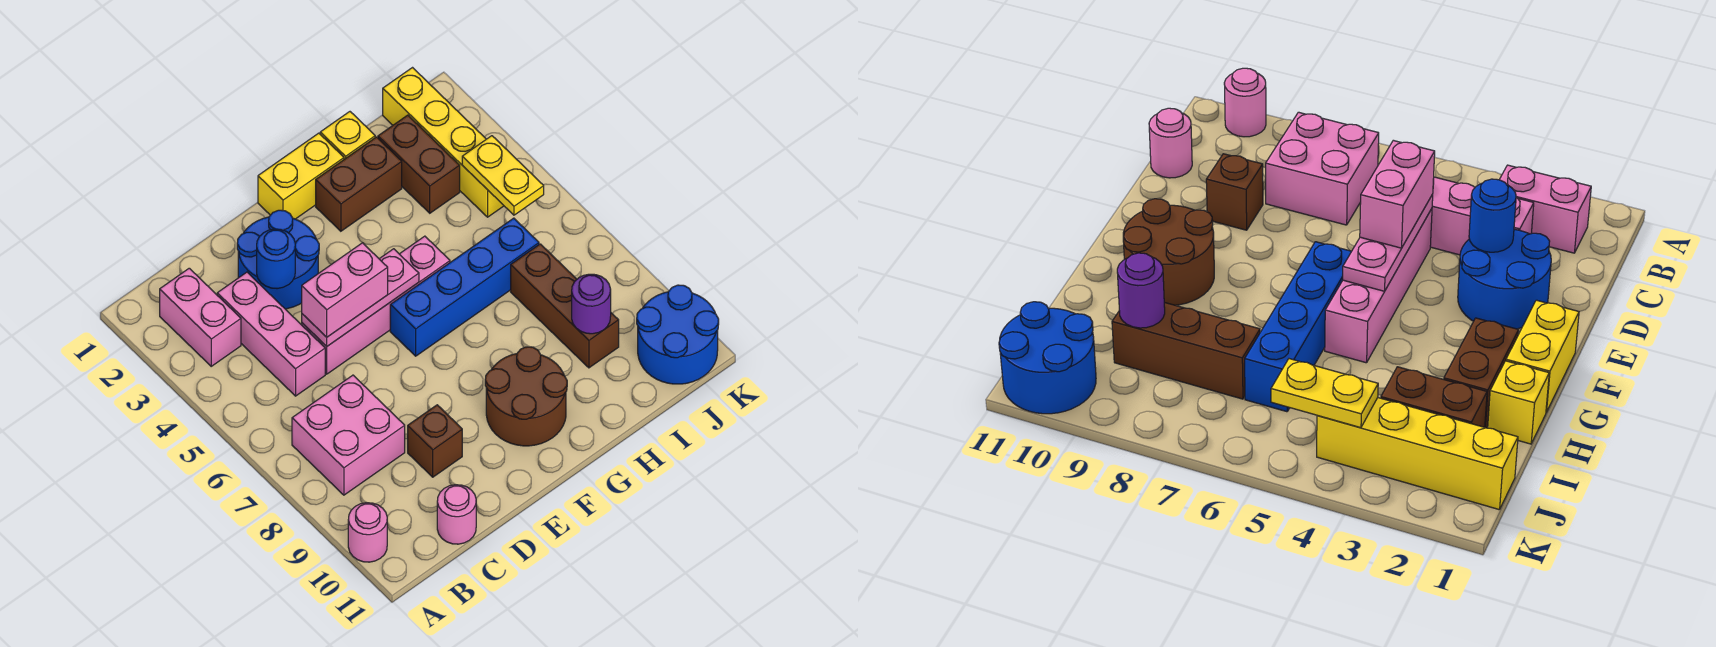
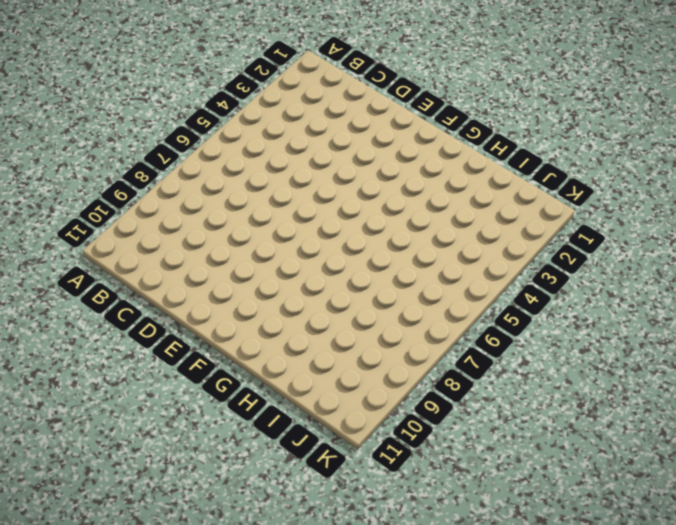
none -> pink 1x1 round brick [348,503,387,562]
none -> pink 1x2 brick [160,268,241,366]
none -> pink 2x2 brick [292,375,405,495]

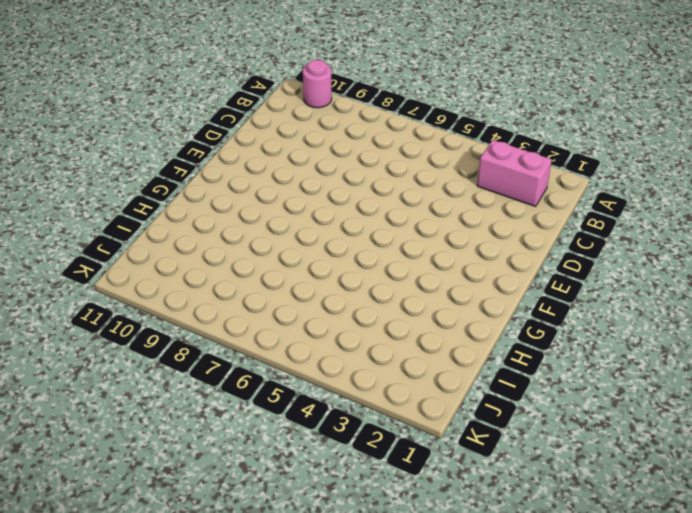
none -> pink 2x2 brick [292,375,405,495]
none -> pink 1x3 brick [217,272,325,396]
none -> pink 1x1 round brick [437,485,476,544]

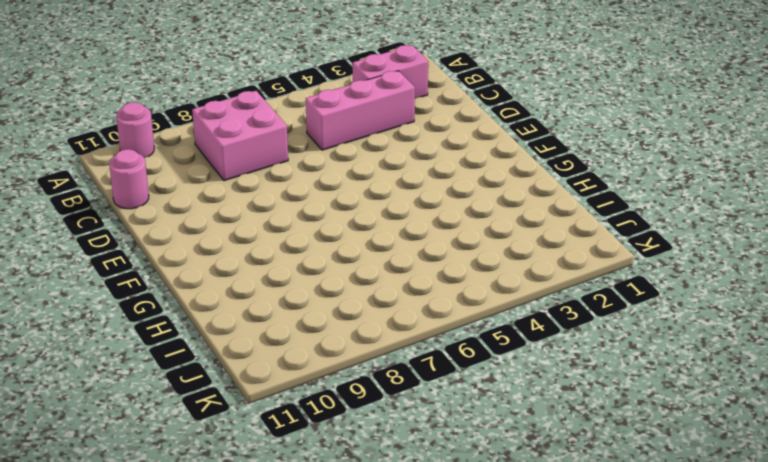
none -> blue 2x2 round brick [237,210,319,309]
none -> pink 1x4 brick [302,236,450,374]
none -> brown 1x1 brick [408,405,462,477]

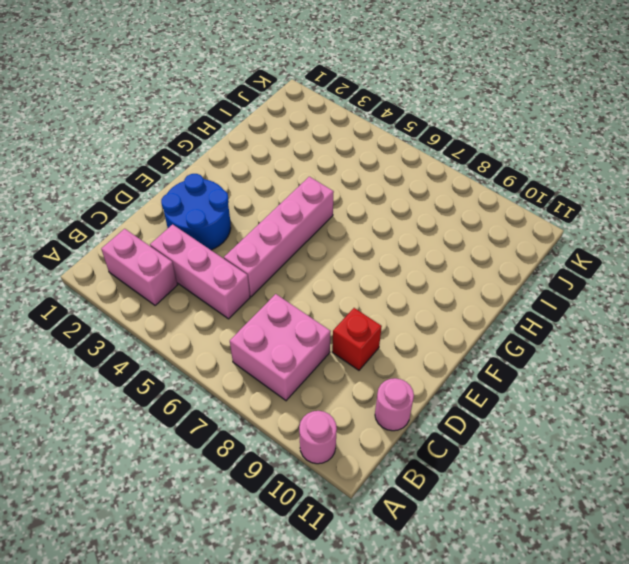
red 1x1 brick [332,308,382,370] -> brown 1x1 brick [408,405,462,477]
none -> yellow 1x2 brick [258,133,344,219]
none -> blue 1x4 brick [390,218,539,356]
none -> brown 2x2 round brick [485,347,567,446]

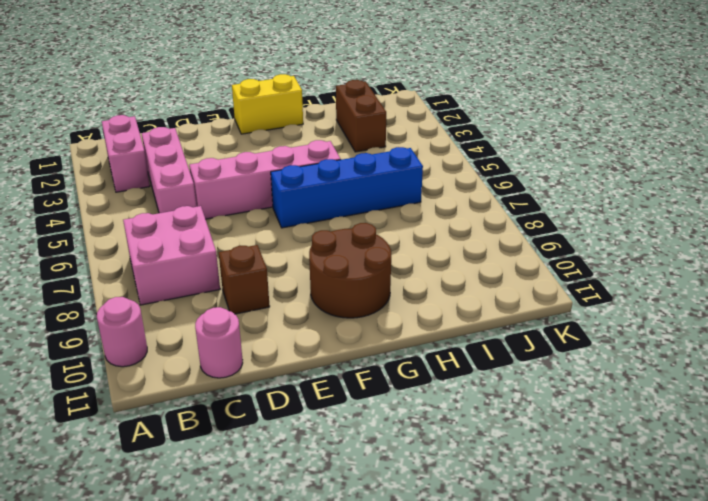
none -> blue 2x2 round brick [237,210,319,309]
none -> brown 1x2 brick [316,137,402,231]
none -> yellow 1x1 brick [320,112,375,159]

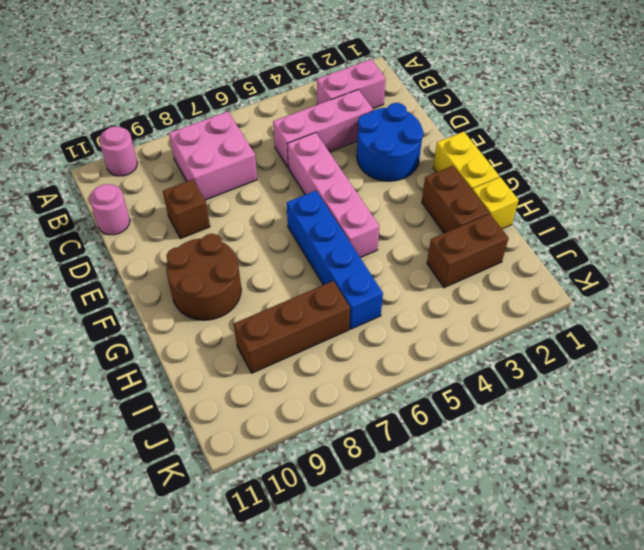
none -> yellow 1x4 brick [383,68,504,217]
none -> blue 2x2 round brick [637,285,719,384]
none -> blue 1x1 round brick [257,229,295,289]

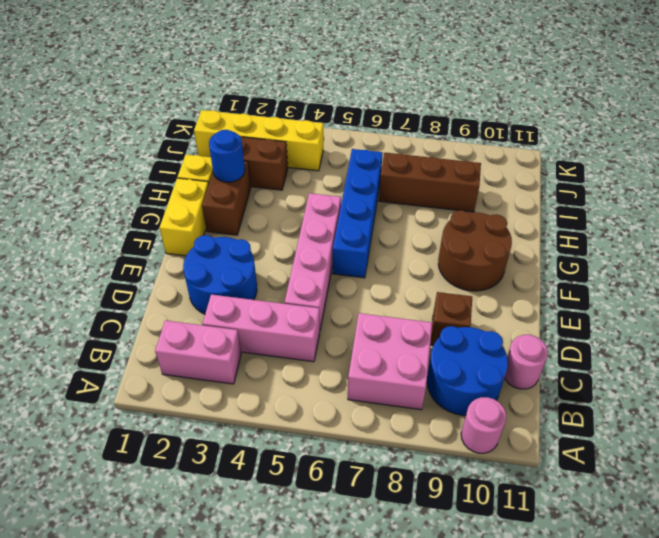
blue 2x2 round brick [427,326,508,415] -> blue 2x2 round brick moved to [637,285,719,384]
blue 1x1 round brick [209,130,245,182] -> blue 1x1 round brick moved to [257,229,295,289]
none -> pink 1x3 plate [302,249,419,346]
none -> purple 1x1 round brick [572,274,611,334]
none -> yellow 1x2 plate [462,136,544,215]

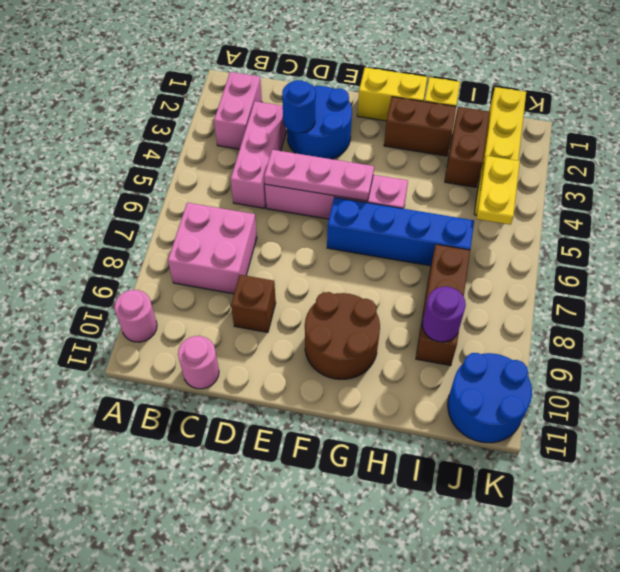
none -> pink 1x2 brick [302,243,388,337]

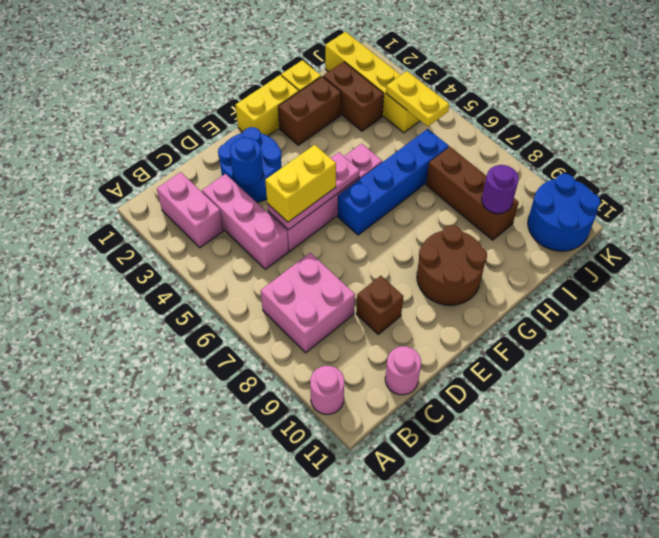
yellow 1x2 brick [265,145,336,222] -> pink 1x2 brick [302,243,388,337]

